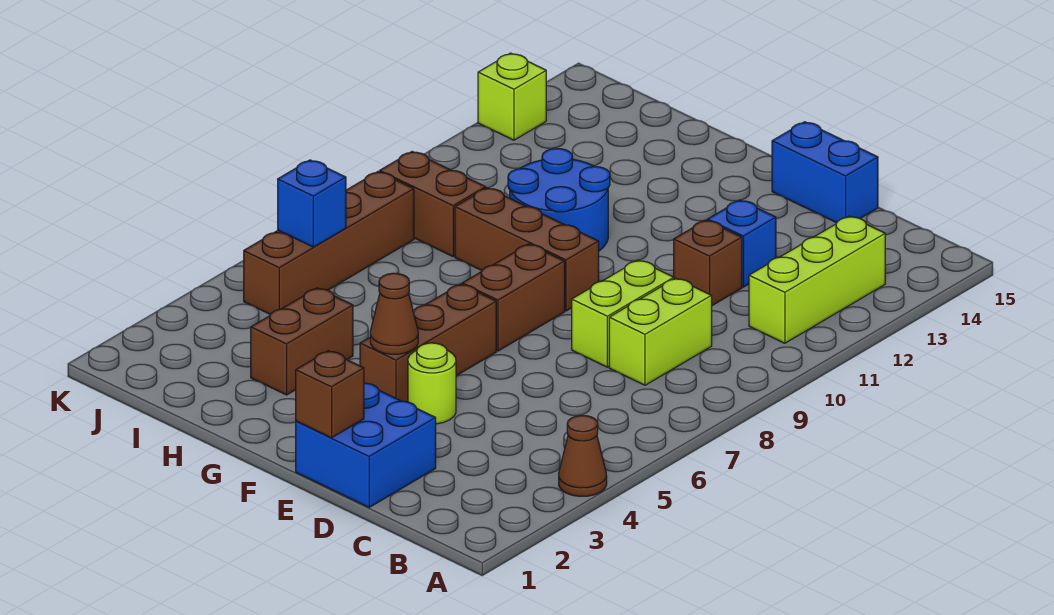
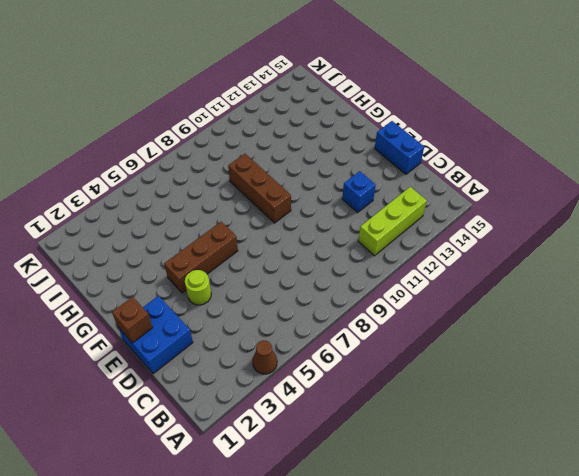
none -> lime 1x2 brick [609,278,712,385]
none -> lime 1x2 brick [572,260,674,367]
none -> brown 1x1 brick [674,220,742,306]

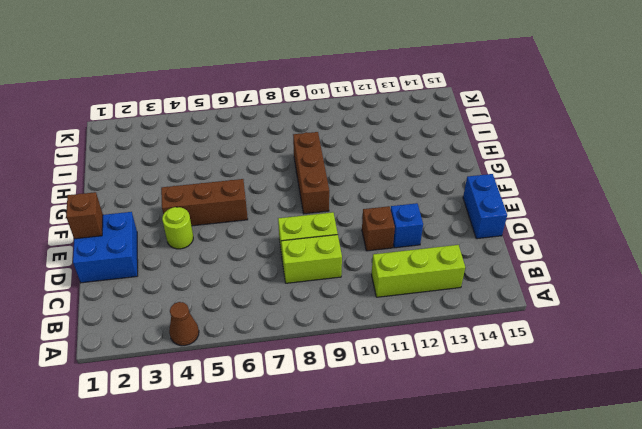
none -> brown 1x2 brick [462,244,565,351]
none -> blue 2x2 round brick [508,148,610,251]
none -> brown 1x2 brick [251,288,353,395]

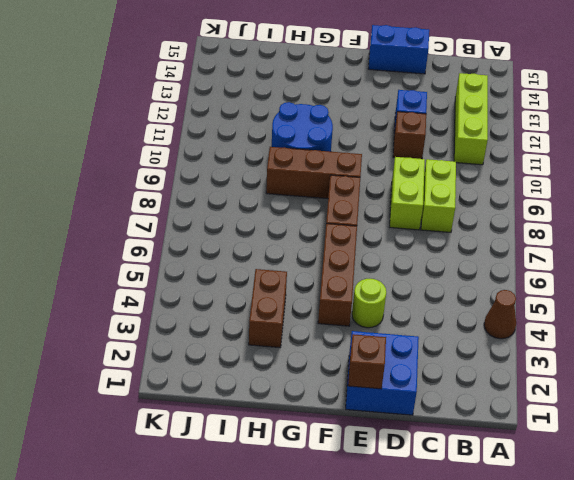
none -> brown 1x2 brick [380,152,486,256]
none -> brown 1x4 brick [244,172,414,314]
none -> lime 1x1 brick [478,53,546,140]

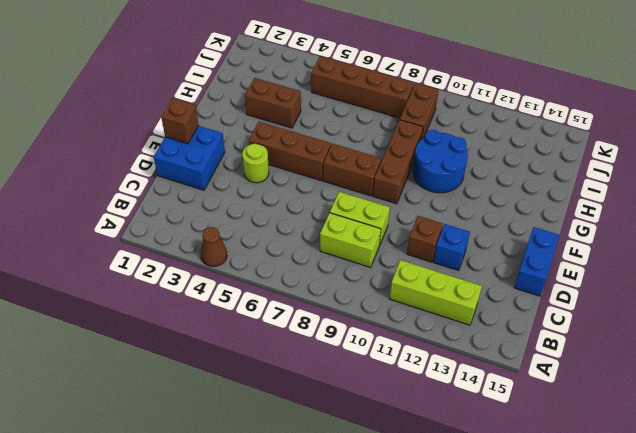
none -> lime 1x1 brick [478,53,546,140]
none -> brown 1x1 cone [370,273,418,354]
none -> blue 1x1 brick [278,160,346,247]

